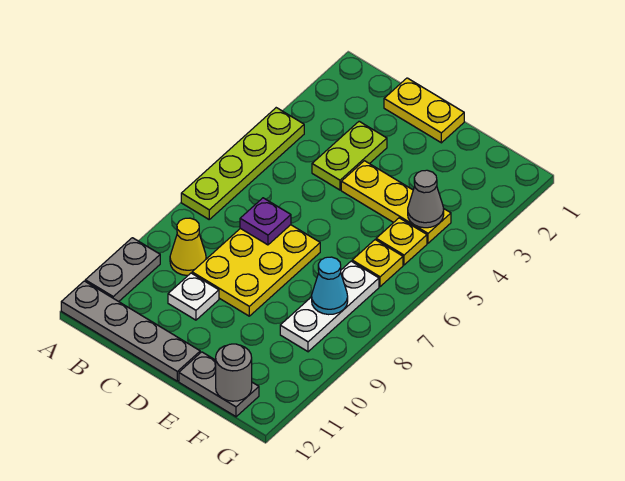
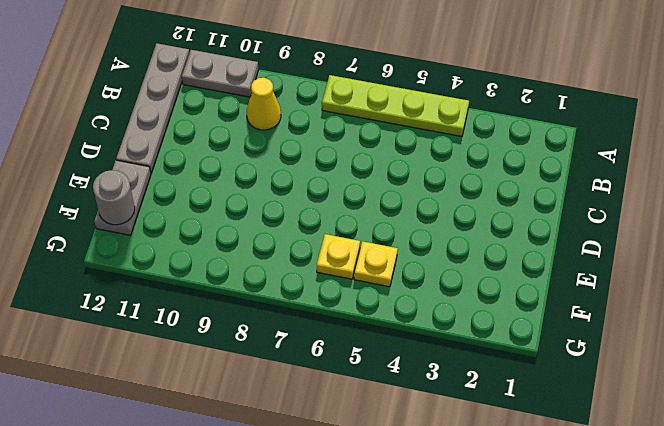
none -> yellow 1x2 plate [384,78,464,143]
none -> lime 1x2 plate [312,121,387,190]
none -> yellow 2x3 plate [192,225,320,316]

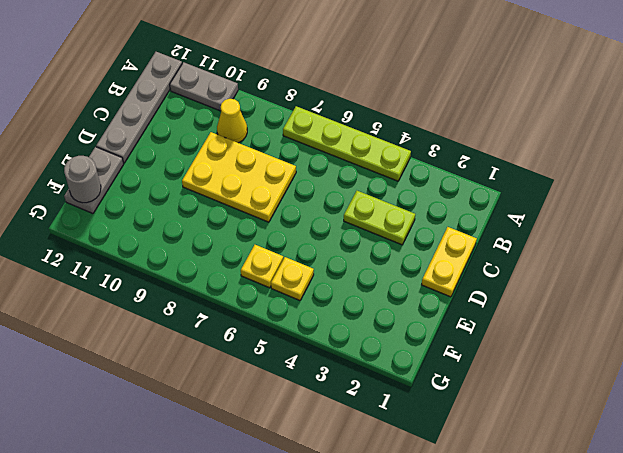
none -> white 1x1 plate [168,273,219,320]
none -> yellow 1x3 plate [341,161,451,243]
none -> white 1x3 plate [280,261,379,352]

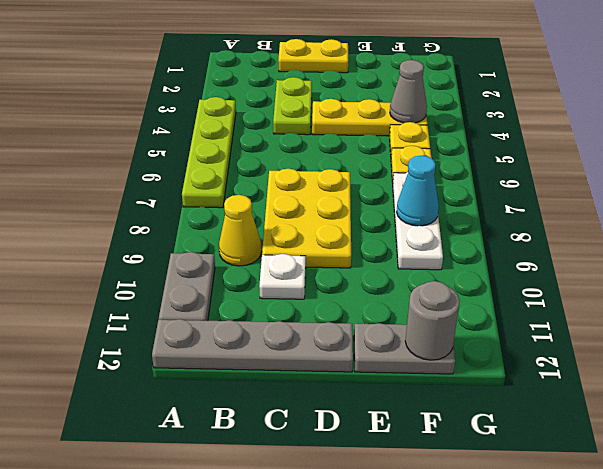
none -> purple 1x1 plate [240,198,291,245]

